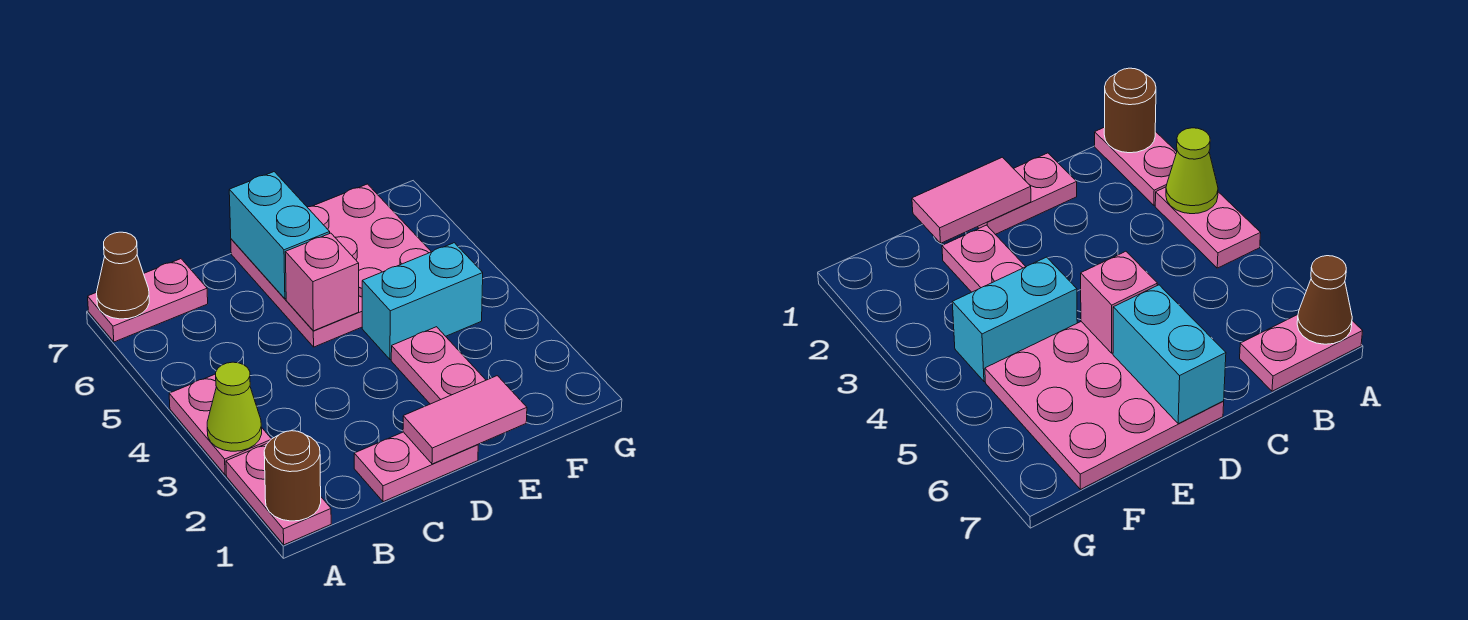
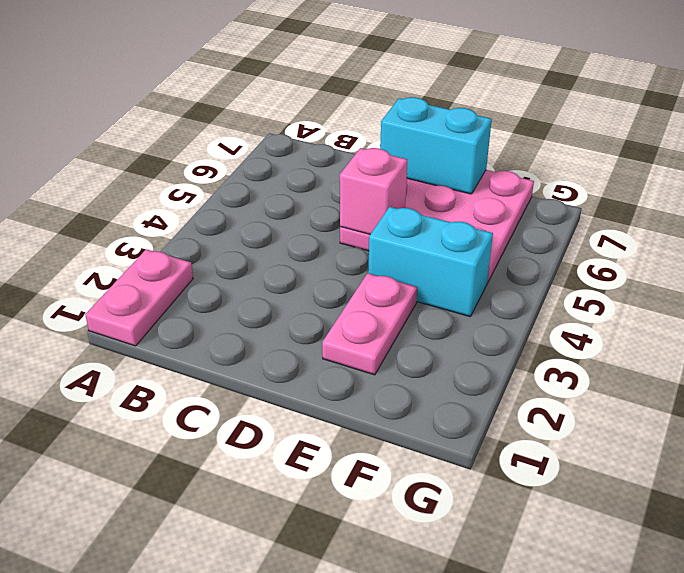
cyan 1x2 brick [380,97,492,194] -> cyan 1x2 brick turned to [229,172,330,299]
none -> pink 1x2 plate [169,374,271,475]
none -> pink 1x2 plate [88,259,208,342]
none -> pink 1x2 plate [354,432,478,502]

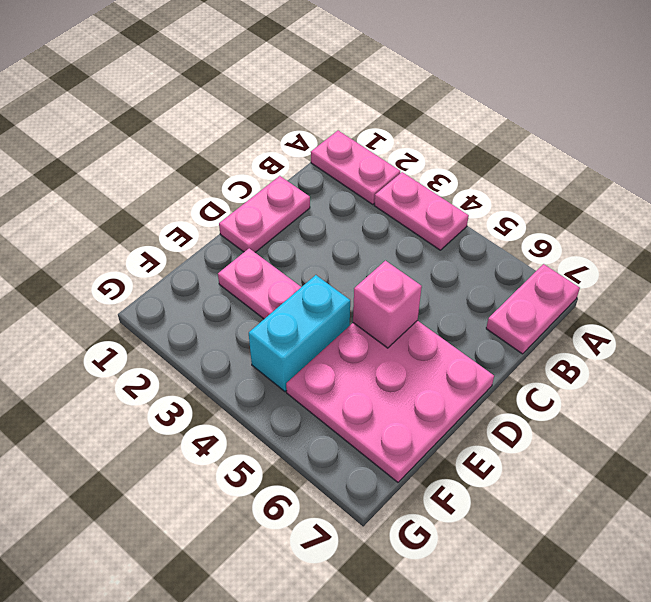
none -> brown 1x1 round brick [264,431,321,521]
none -> lime 1x1 cone [207,362,262,451]
none -> brown 1x1 cone [97,232,149,319]

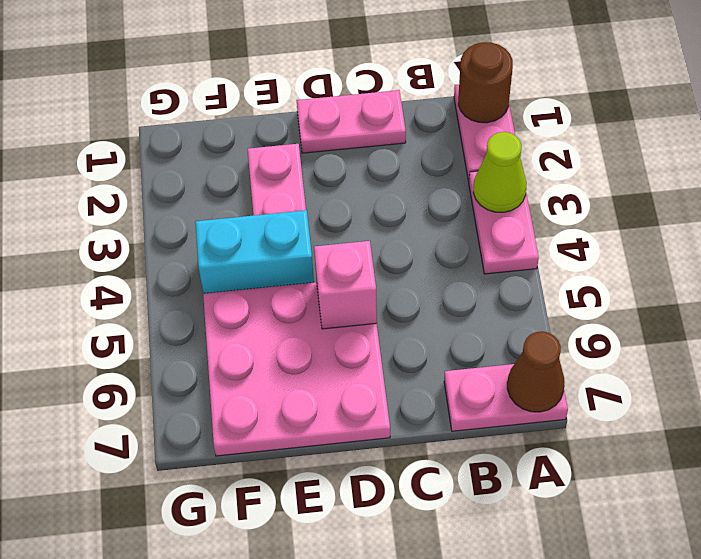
none -> pink 1x2 tile [403,376,527,464]
none -> cyan 1x2 brick [229,172,330,299]

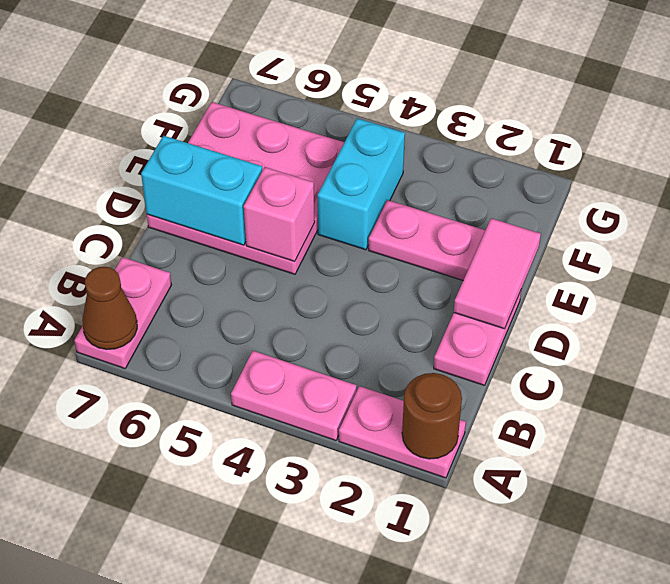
none -> lime 1x1 cone [207,362,262,451]

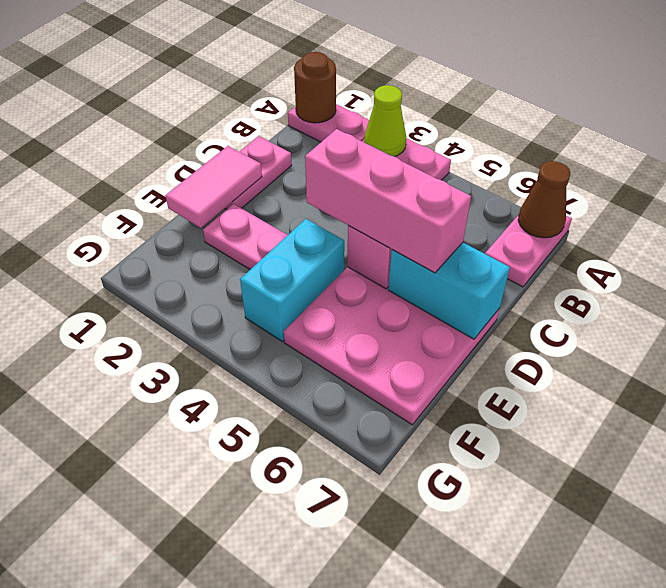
pink 1x3 brick [305,129,471,273] -> none

